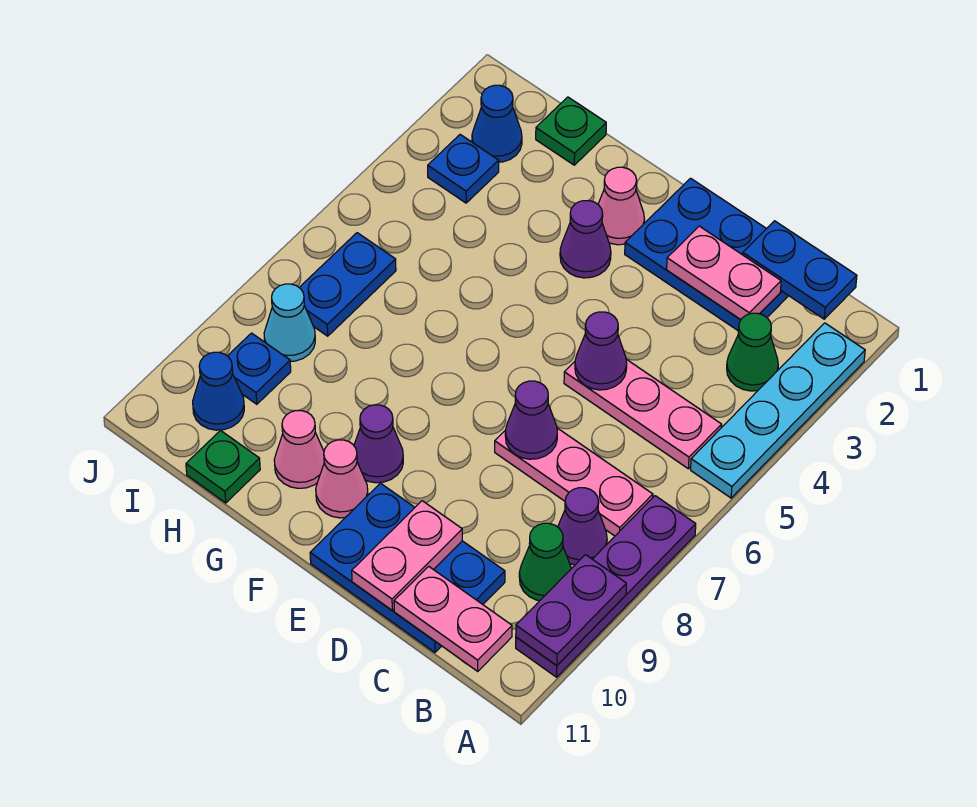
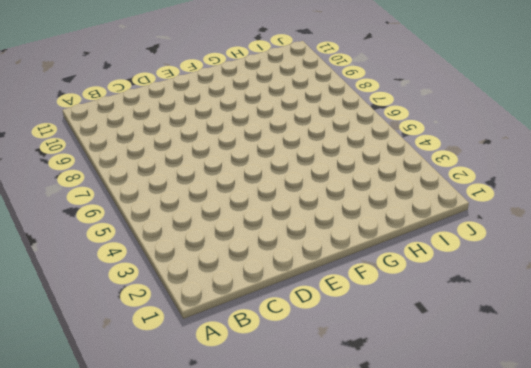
none -> cyan 1x4 plate [691,323,865,498]
none -> purple 1x4 plate [516,496,696,677]
none -> green 1x1 cone [727,313,778,391]

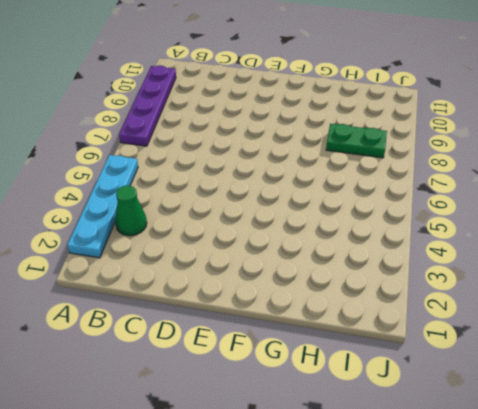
green 1x2 plate [326,124,387,158] -> cyan 1x1 cone [264,284,315,361]
none -> pink 1x3 plate [564,359,722,469]
none -> pink 1x3 plate [495,428,653,536]
none -> purple 1x1 cone [558,488,607,565]

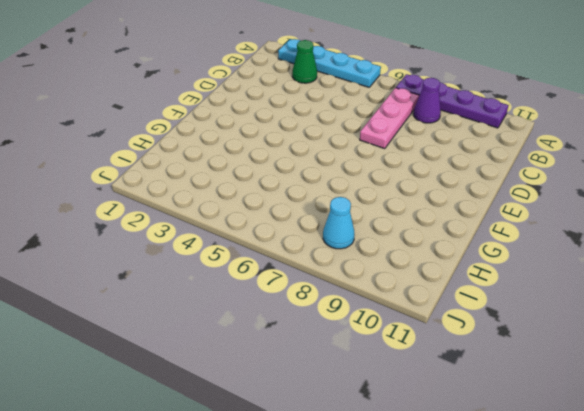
none -> pink 1x3 plate [564,359,722,469]
none -> green 1x1 cone [519,523,571,601]
none -> blue 2x3 plate [625,178,788,331]

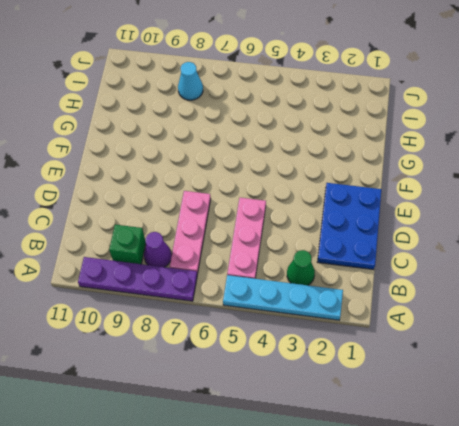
green 1x1 brick [109,225,146,264] -> green 1x1 cone [519,523,571,601]
none -> blue 2x3 plate [310,483,505,652]
none -> pink 1x1 cone [598,167,645,245]
none -> purple 1x1 cone [560,201,611,278]

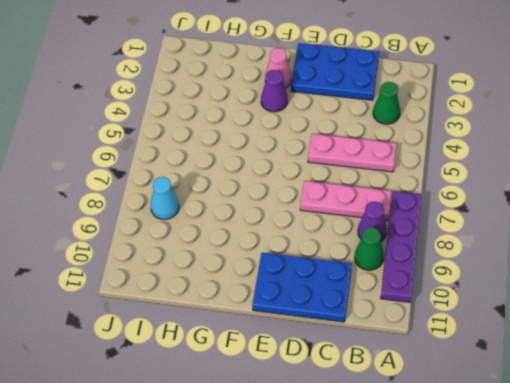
none -> cyan 1x4 plate [691,323,865,498]
none -> purple 1x1 cone [354,405,403,483]
none -> pink 1x1 cone [316,440,368,518]

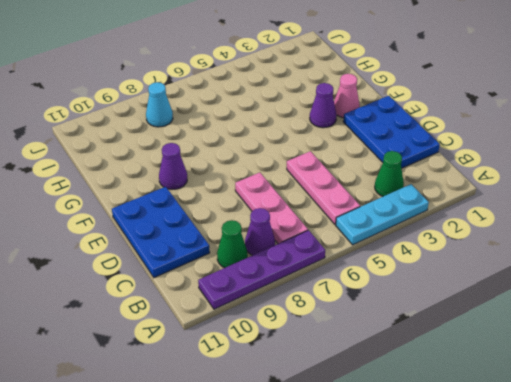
cyan 1x3 plate [336,184,429,245] -> cyan 1x4 plate [691,323,865,498]
none -> pink 1x1 cone [316,440,368,518]
none -> pink 1x1 cone [274,411,324,488]
none -> green 1x1 plate [536,97,606,165]

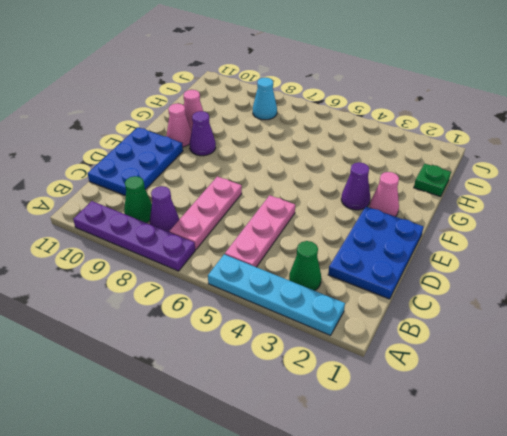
none -> green 1x1 plate [186,431,260,503]
none -> blue 1x1 cone [472,85,522,162]
none -> blue 1x1 plate [428,135,499,203]

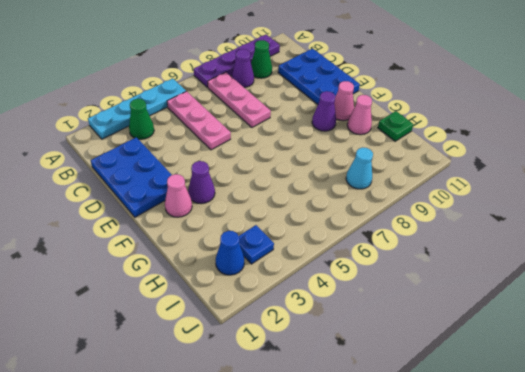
none -> green 1x1 plate [536,97,606,165]
none -> blue 1x2 plate [299,233,396,336]
none -> blue 1x1 plate [228,333,291,404]

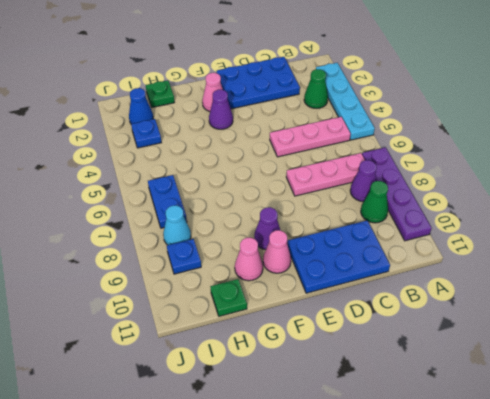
none -> blue 1x1 cone [193,352,244,430]
none -> purple 1x2 plate [516,555,626,665]
none -> blue 1x2 plate [743,221,857,319]

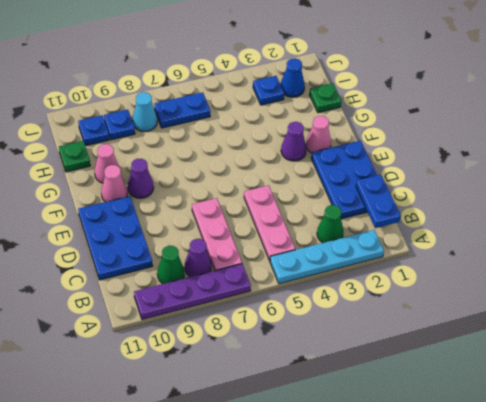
blue 1x1 plate [78,115,109,146] -> blue 1x1 cone [193,352,244,430]
none -> purple 1x2 plate [516,555,626,665]
none -> pink 1x2 plate [394,566,512,671]
none -> pink 1x2 plate [667,226,781,320]

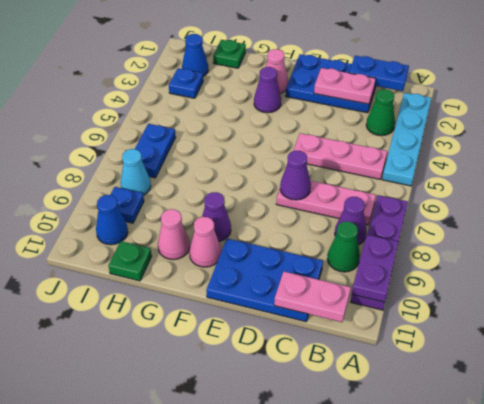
none -> purple 1x1 cone [575,312,627,390]
none -> pink 1x2 plate [352,501,462,610]

